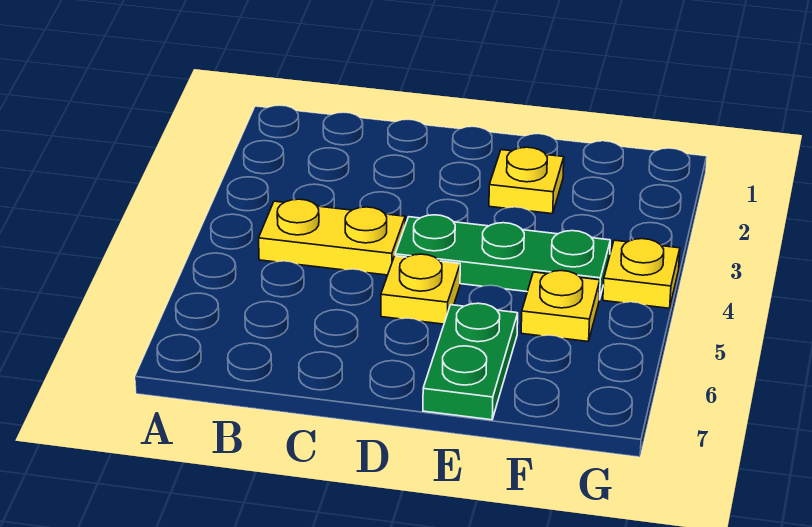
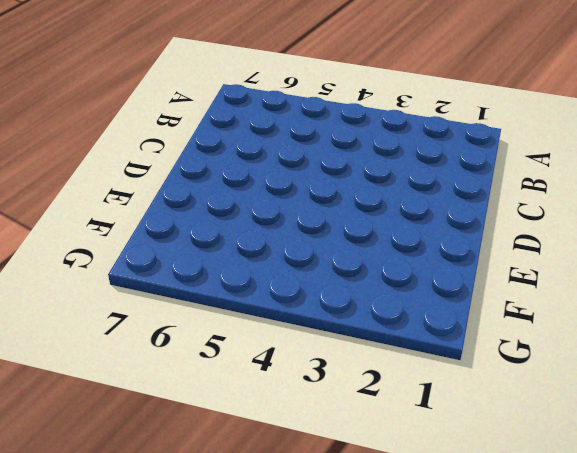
none -> yellow 1x2 plate [259,199,405,275]
none -> green 1x3 plate [395,215,610,300]

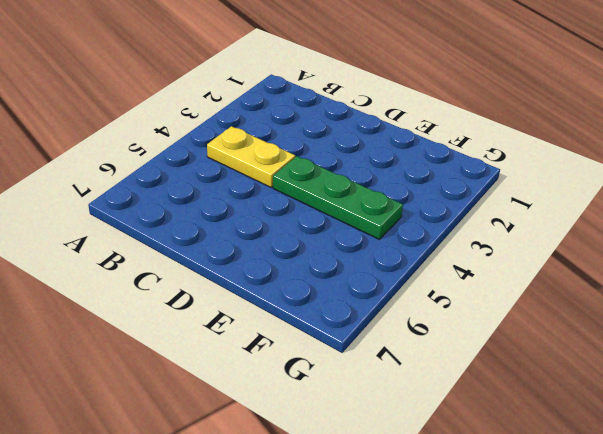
none -> yellow 1x1 plate [381,254,460,324]
none -> yellow 1x1 plate [489,147,564,214]

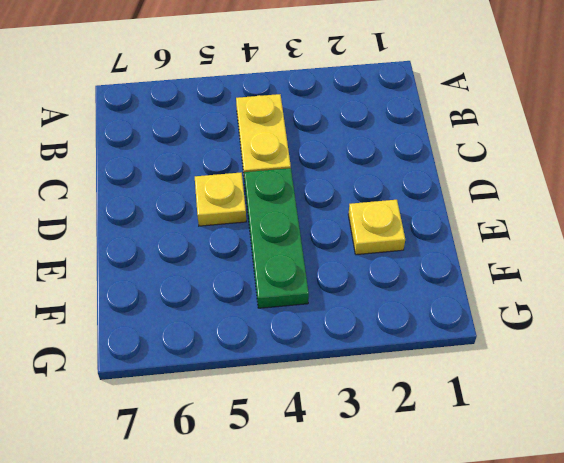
none -> green 1x2 plate [423,303,518,420]
none -> yellow 1x1 plate [521,271,600,341]

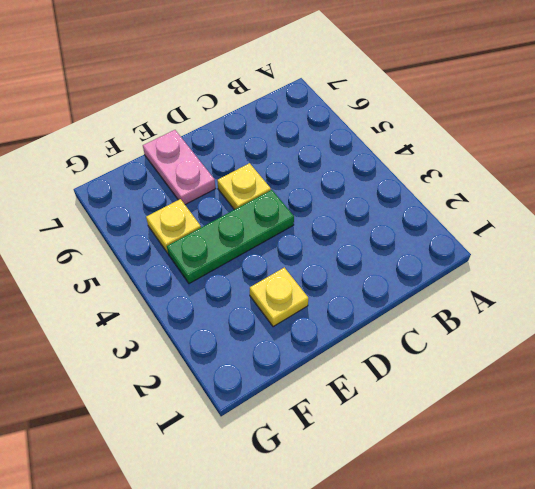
pink 1x2 plate [143,130,215,205] -> green 1x2 plate [423,303,518,420]
none -> yellow 1x2 plate [259,199,405,275]
none -> yellow 1x1 plate [603,239,680,308]

